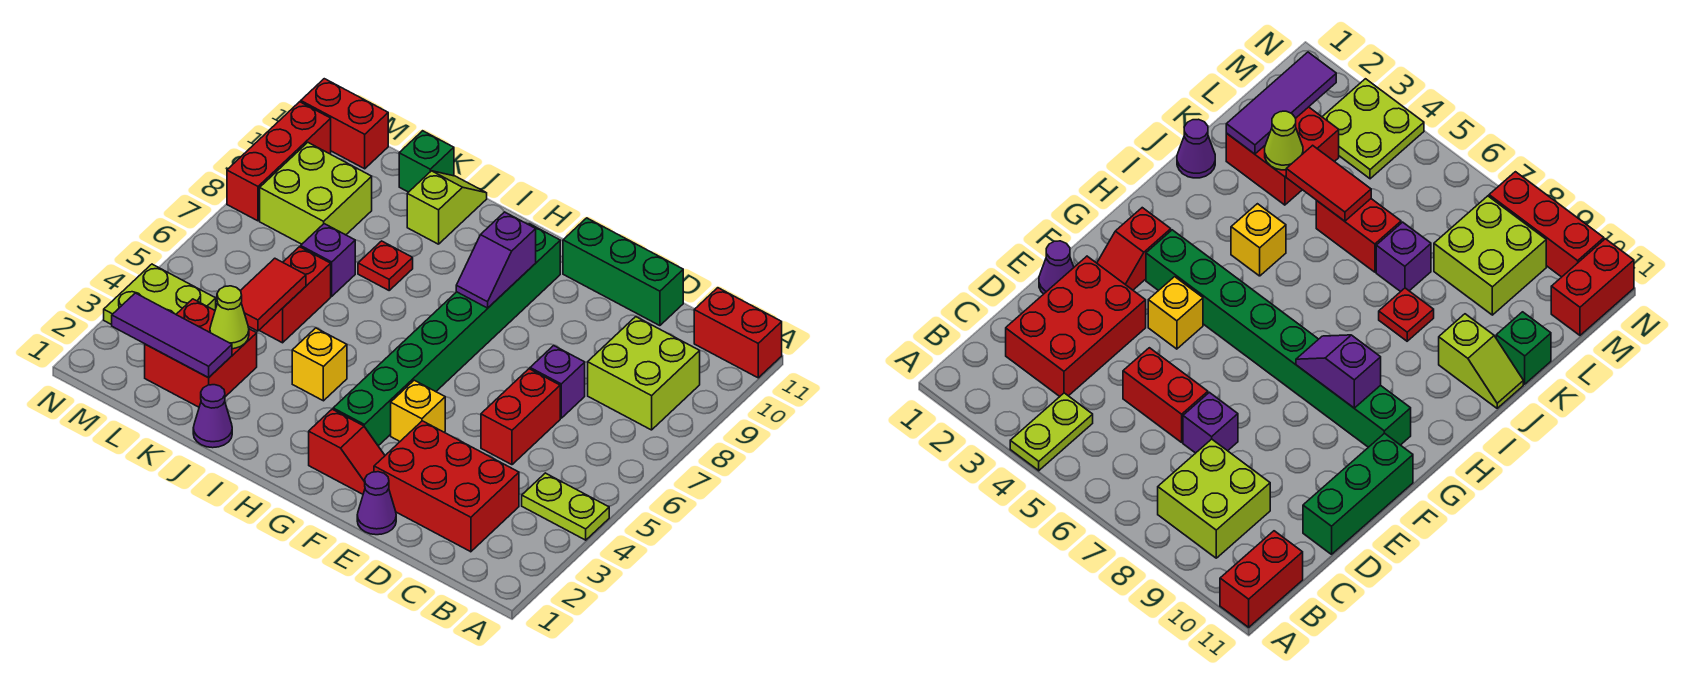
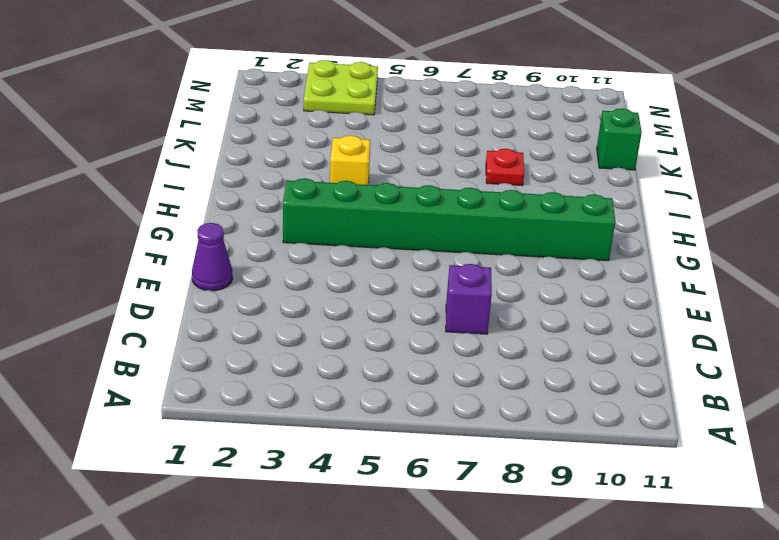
none -> lime 1x2 plate [522,473,609,540]
none -> red 1x2 brick [694,288,782,378]
none -> lime 2x2 brick [588,317,700,430]

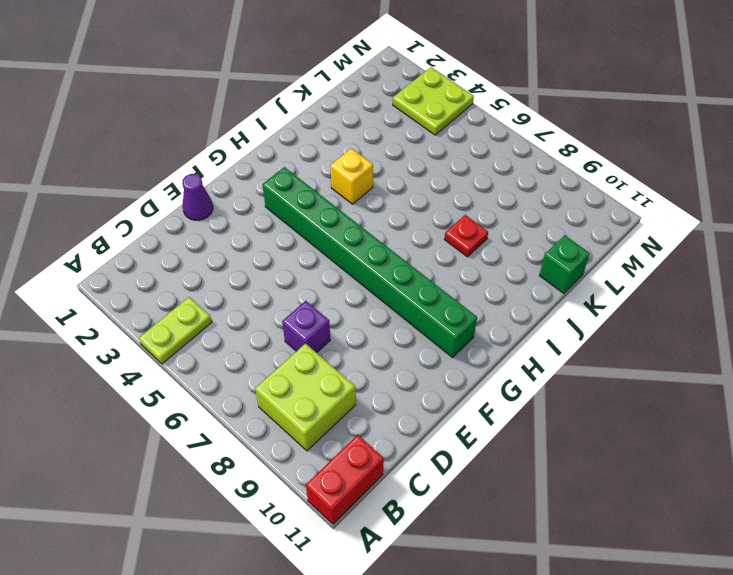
none -> red 2x3 brick [374,421,519,552]
none -> red 1x2 brick [481,369,560,465]
none -> green 1x3 brick [563,218,683,326]

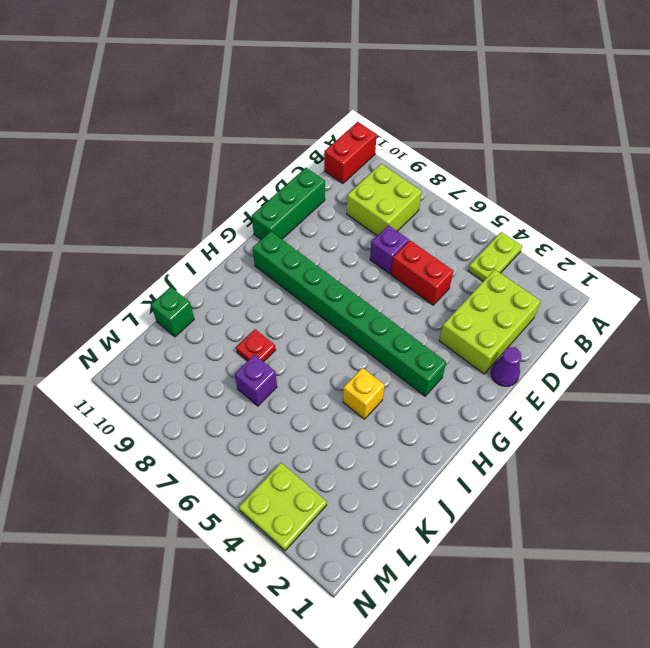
lime 2x3 brick [439,270,541,374] -> red 2x3 brick [374,421,519,552]
none -> red 1x2 slope [309,409,385,494]
none -> yellow 1x1 brick [391,380,445,441]
none -> purple 1x1 cone [193,385,232,448]

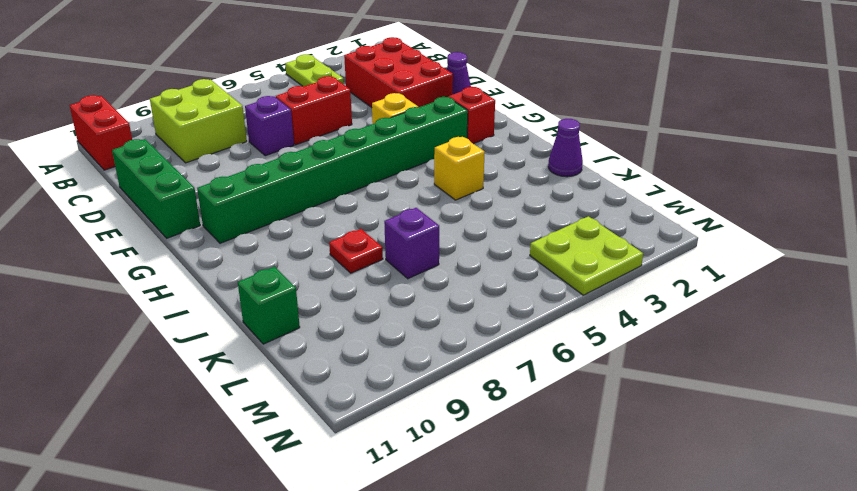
none -> lime 1x2 slope [407,171,487,244]
none -> red 2x2 brick [145,299,257,407]
none -> red 1x2 brick [259,247,331,343]

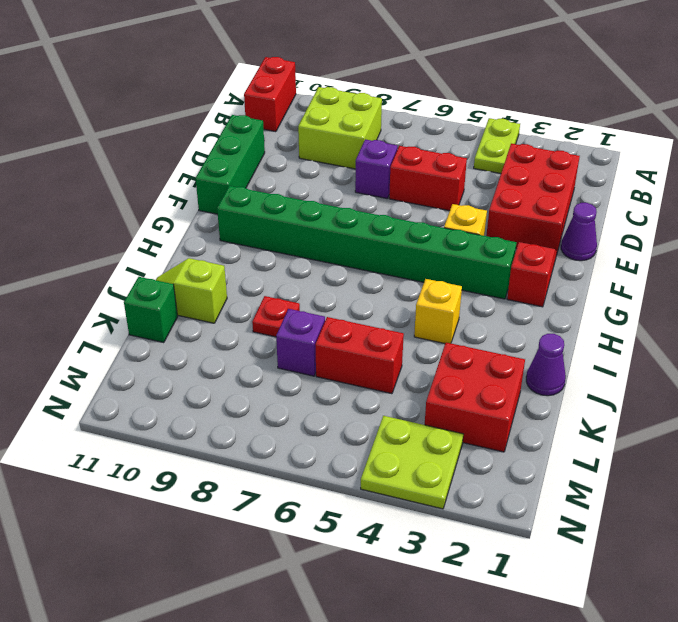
none -> lime 2x2 brick [260,142,372,244]
none -> red 1x2 brick [301,79,388,169]
none -> red 1x3 brick [227,102,331,221]

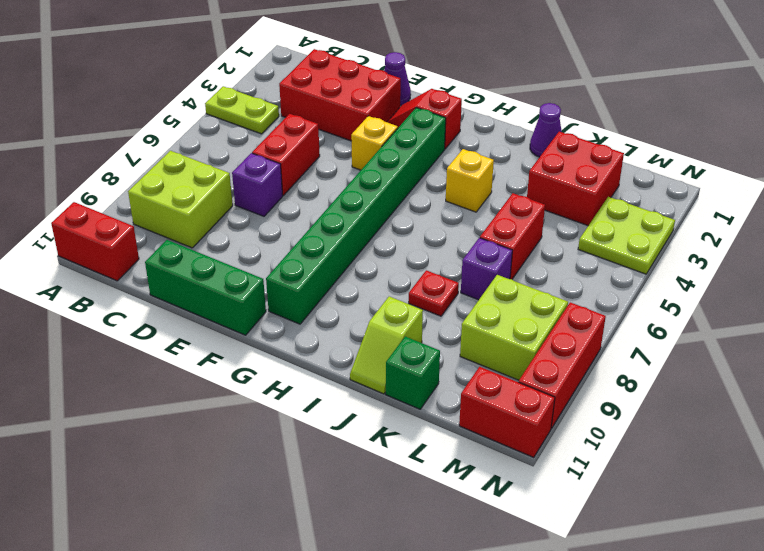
none -> purple 1x2 slope [456,212,536,308]
none -> purple 1x3 tile [112,293,232,378]
none -> lime 1x1 cone [210,286,249,349]

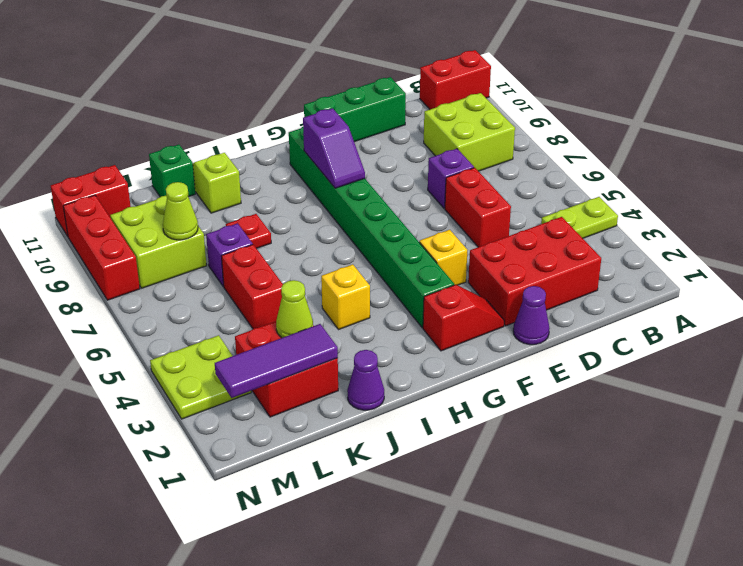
lime 1x1 cone [163,182,198,240] -> none
none -> red 1x2 tile [240,258,306,331]

